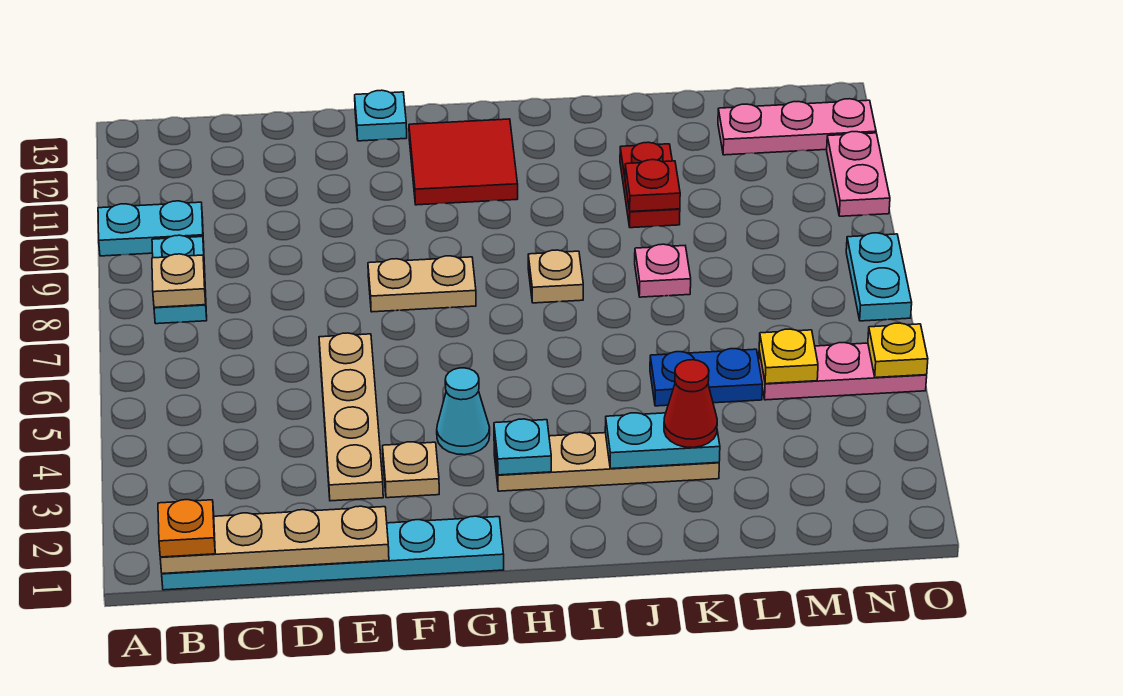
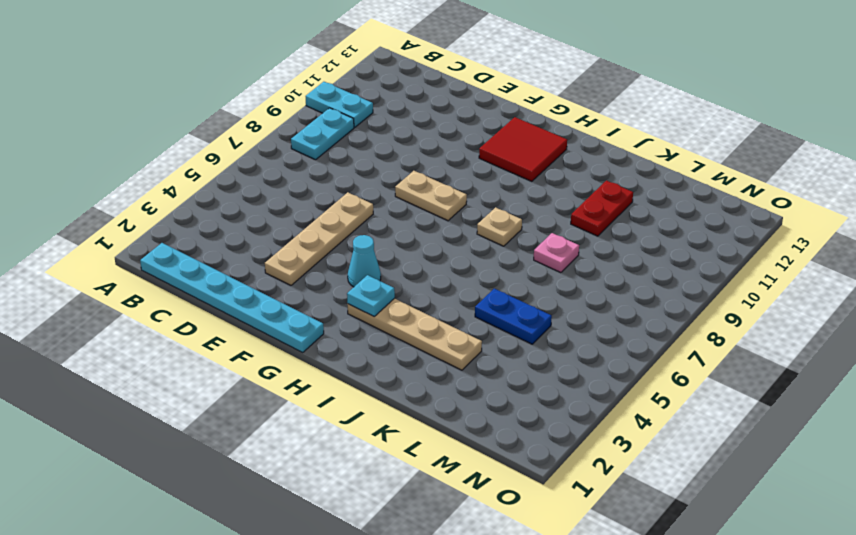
none -> tan 1x1 plate [383,442,439,498]
none -> cyan 1x1 plate [355,90,407,141]
none -> pink 1x3 plate [759,343,927,400]

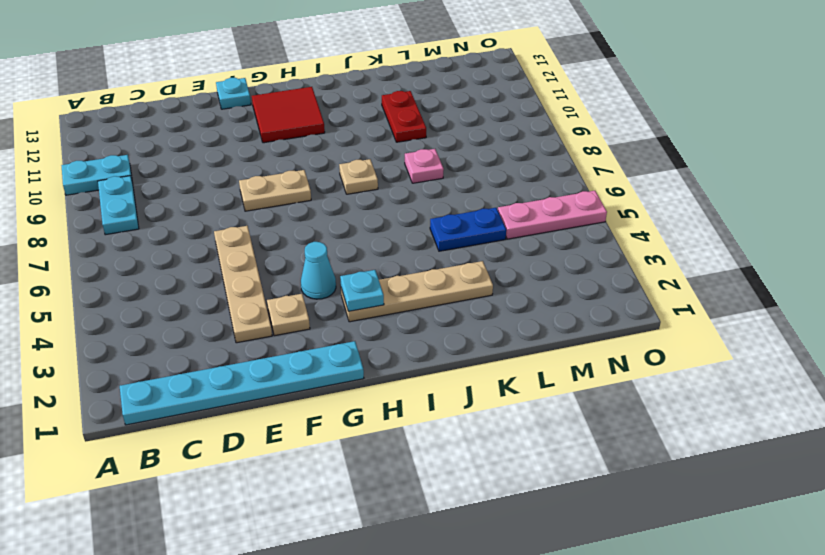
none -> pink 1x3 plate [718,99,876,155]
none -> cyan 1x2 plate [846,233,912,321]
none -> pink 1x2 plate [827,132,890,216]

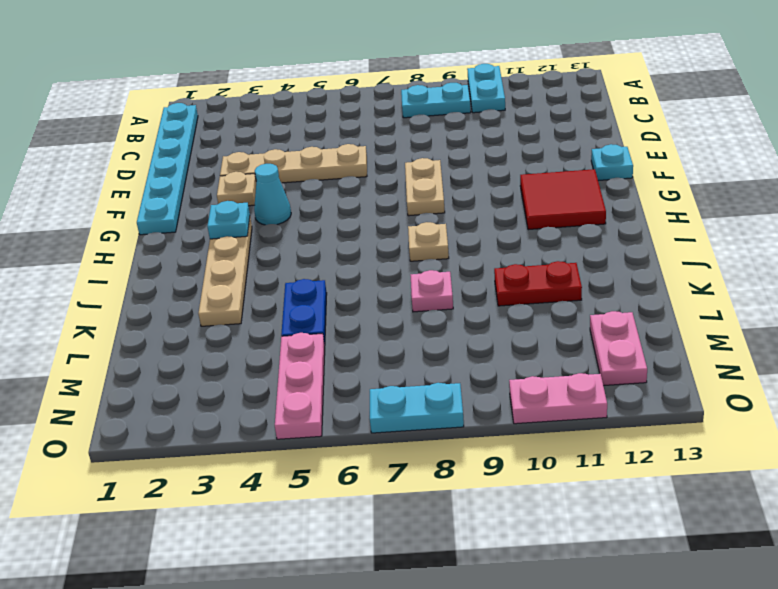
pink 1x2 plate [590,311,647,386] -> pink 1x3 plate [718,99,876,155]
none -> tan 1x4 plate [160,506,389,574]
none -> tan 1x1 plate [152,254,206,307]
none -> cyan 1x2 plate [605,413,720,469]

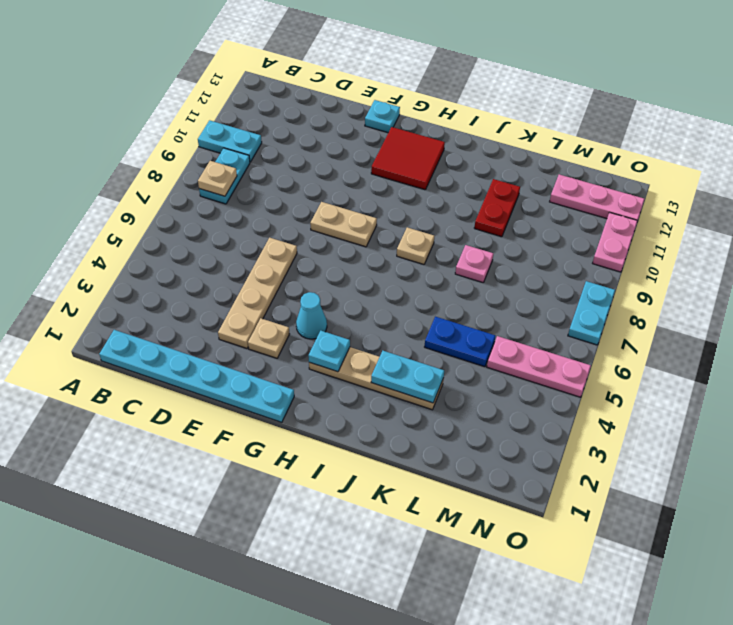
none -> tan 1x4 plate [160,506,389,574]
none -> red 1x1 plate [625,160,680,212]
none -> yellow 1x1 plate [759,329,818,384]

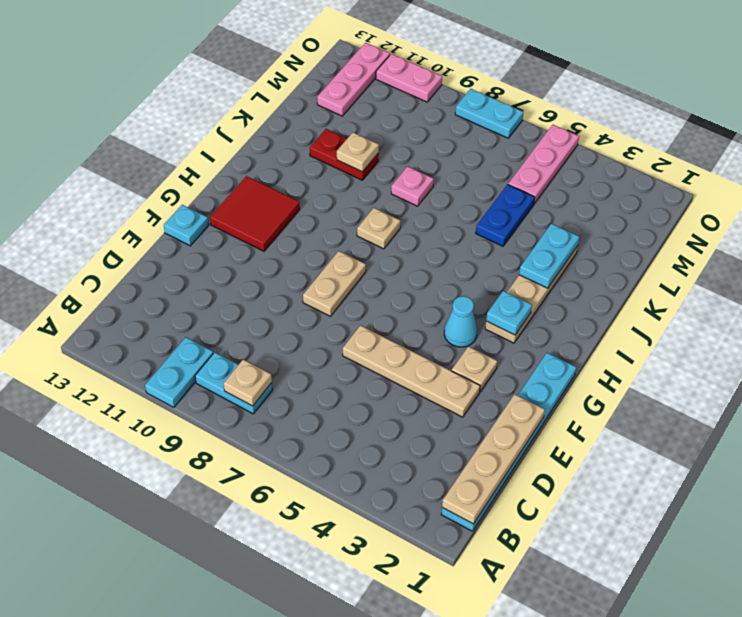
tan 1x1 plate [337,133,379,172] -> red 1x1 plate [625,160,680,212]
none -> yellow 1x1 plate [759,329,818,384]
none -> yellow 1x1 plate [868,323,928,378]
none -> orange 1x1 plate [158,500,215,557]

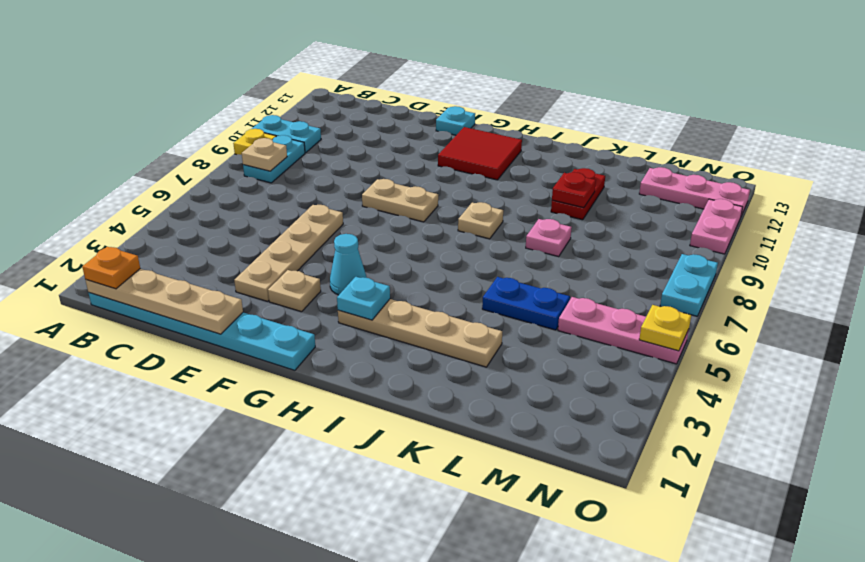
yellow 1x1 plate [233,129,276,155] -> yellow 1x1 plate moved to [759,329,818,384]
none -> cyan 1x2 plate [605,413,720,469]
none -> red 1x1 cone [664,360,717,448]

